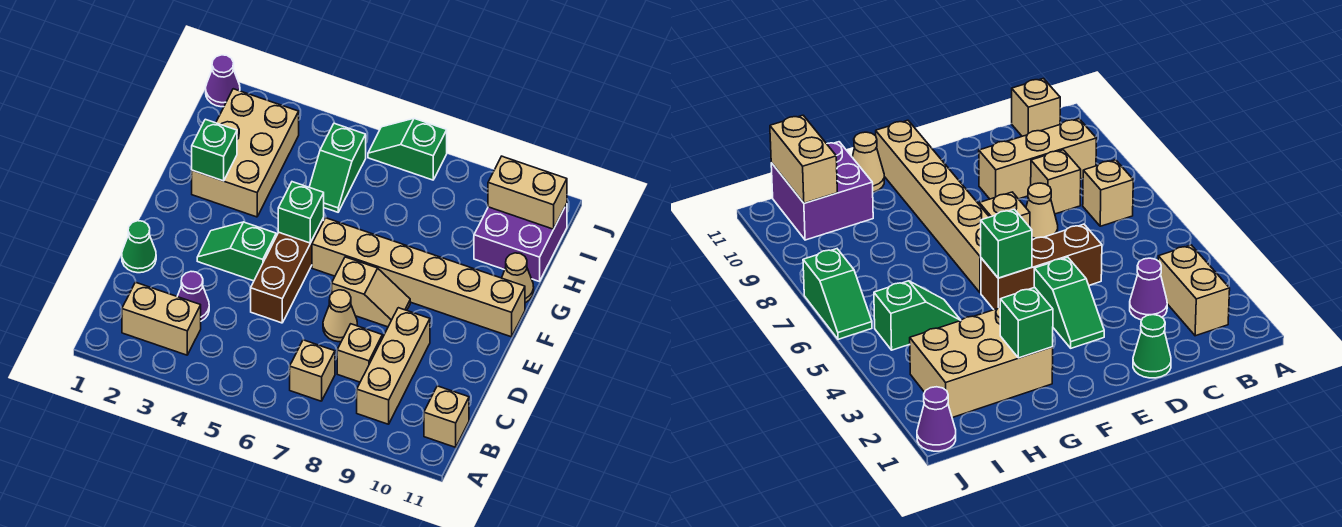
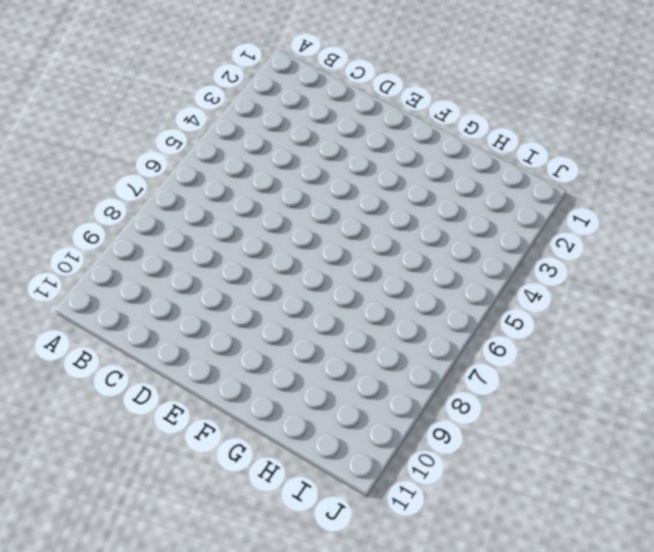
none -> tan 1x2 brick [122,282,201,355]
none -> tan 1x1 brick [290,340,335,401]
none -> tan 1x3 brick [357,308,430,424]

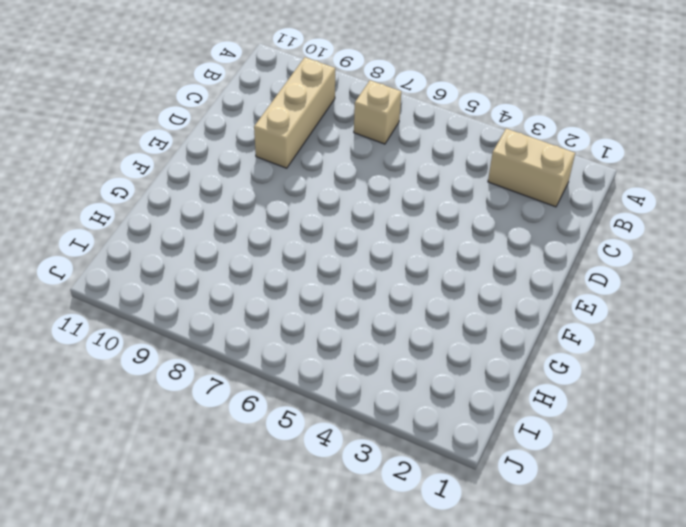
none -> tan 1x1 brick [424,386,469,447]
none -> purple 1x1 cone [177,272,209,321]
none -> tan 1x1 brick [337,324,382,382]

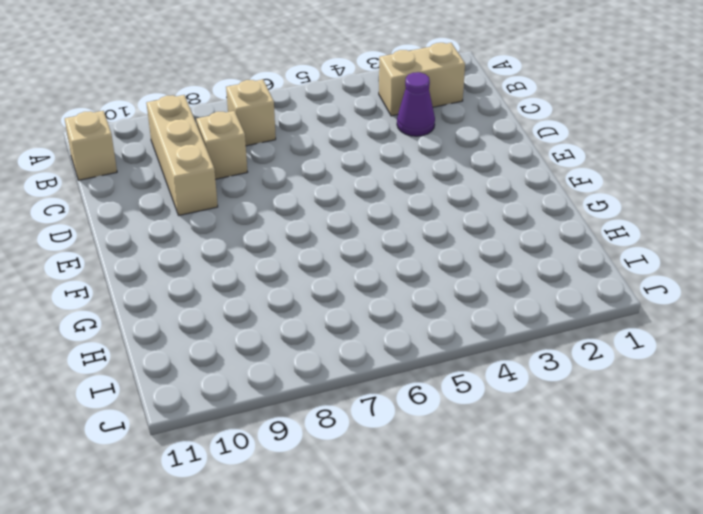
none -> green 1x1 cone [122,221,156,273]
none -> brown 1x3 brick [251,218,324,323]
none -> tan 1x1 cone [323,290,357,342]

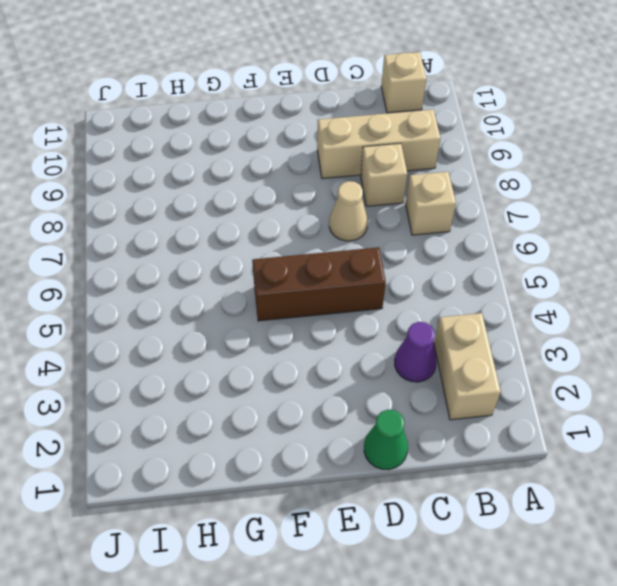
none -> green 1x2 slope [197,222,276,281]
none -> tan 1x2 slope [332,257,410,327]
none -> tan 1x6 brick [312,218,525,337]

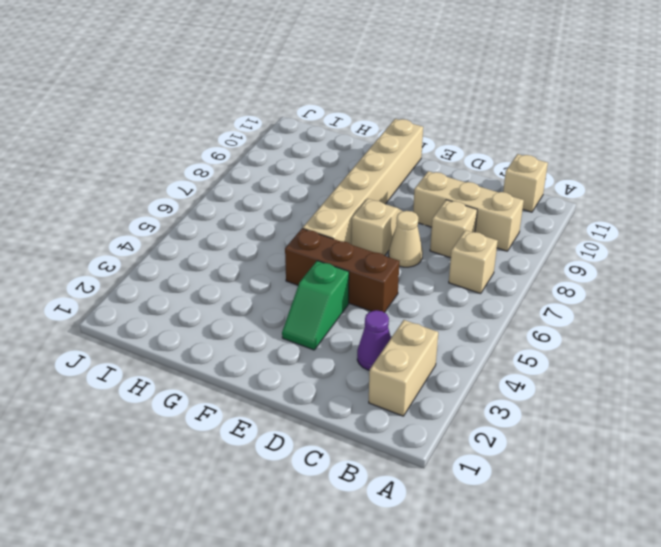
none -> green 1x1 cone [122,221,156,273]
none -> tan 2x3 brick [192,89,299,217]
none -> tan 1x1 cone [502,253,534,303]

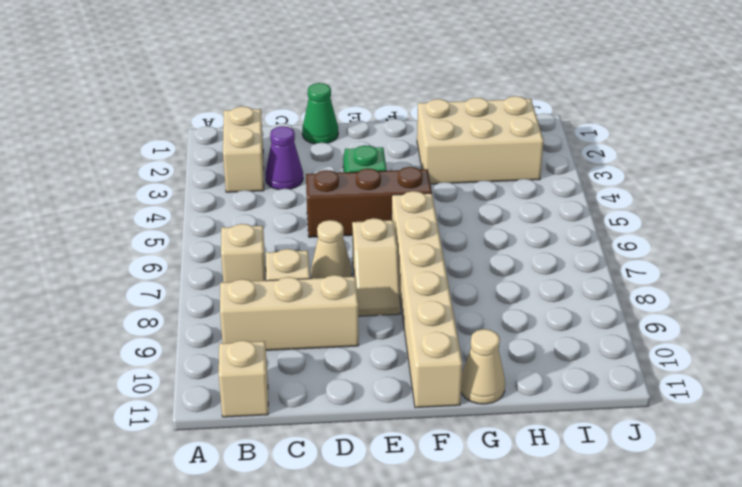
none -> green 1x2 slope [309,123,366,212]
none -> purple 2x2 brick [474,204,567,282]
none -> purple 1x1 cone [206,55,240,107]

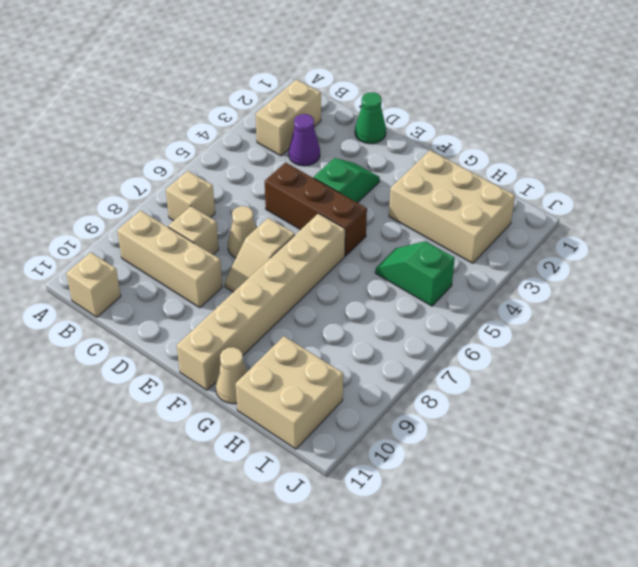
tan 2x2 brick [236,336,343,449] -> purple 2x2 brick [474,204,567,282]
none -> purple 1x1 cone [206,55,240,107]
none -> green 1x2 slope [368,118,447,180]
none -> green 1x1 brick [278,182,324,243]

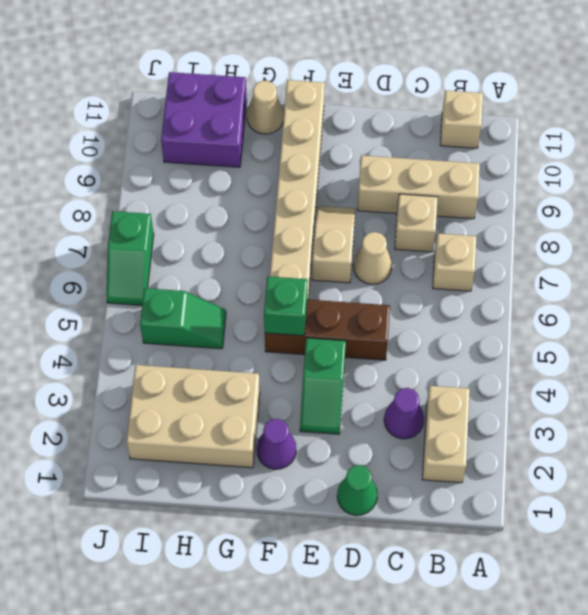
purple 1x1 cone [257,419,296,469] -> purple 1x1 cone moved to [206,55,240,107]
none -> green 1x1 brick [192,119,237,181]
none -> tan 1x2 brick [488,156,567,229]

